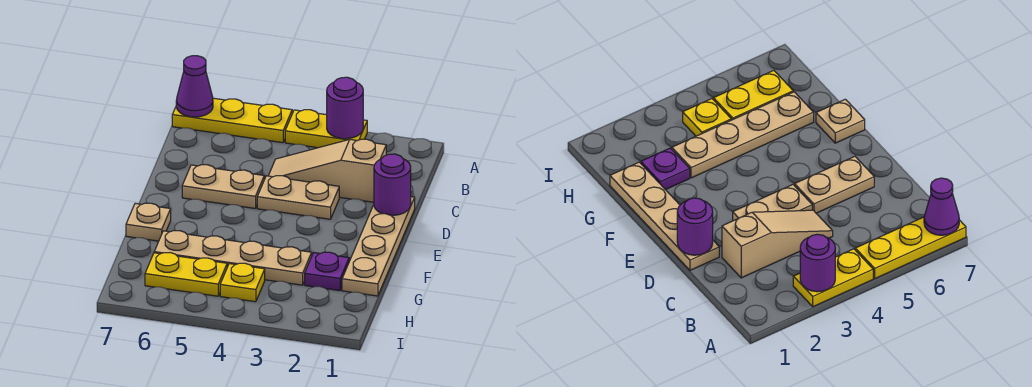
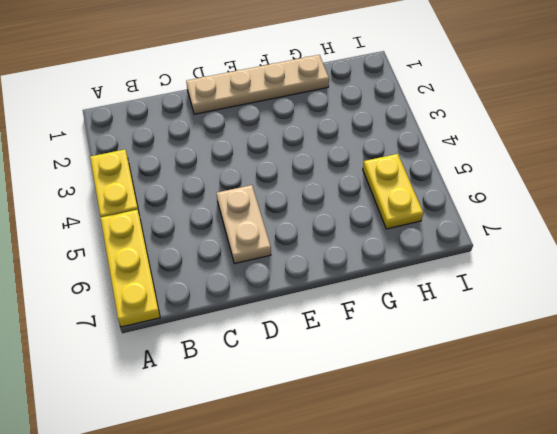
none -> tan 1x3 slope [269,139,386,202]
none -> tan 1x2 plate [257,176,339,219]
none -> tan 1x1 plate [126,203,171,241]

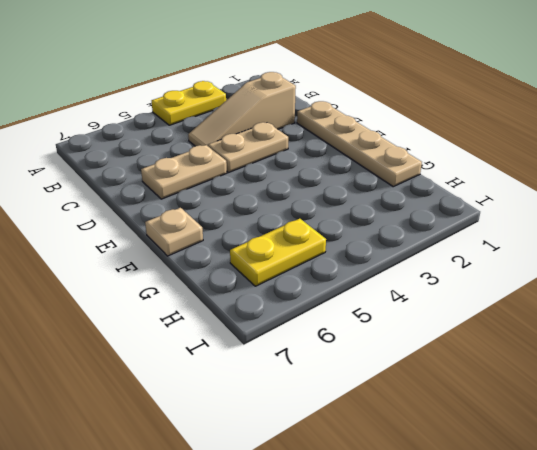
none -> yellow 1x3 plate [172,98,292,143]
none -> purple 1x1 plate [305,252,349,291]
none -> tan 1x4 plate [154,231,312,285]

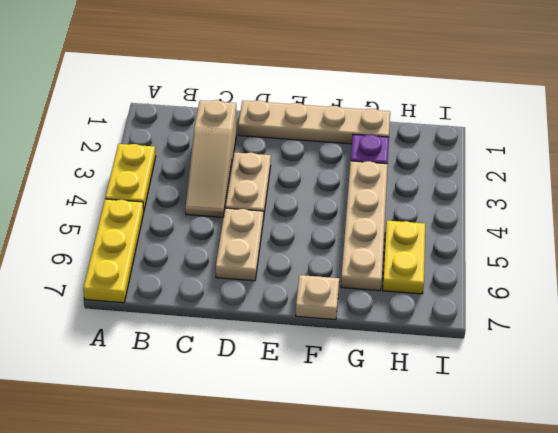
none -> yellow 1x1 plate [220,263,265,302]
none -> purple 1x1 round brick [327,77,363,139]
none -> purple 1x1 cone [176,56,213,117]

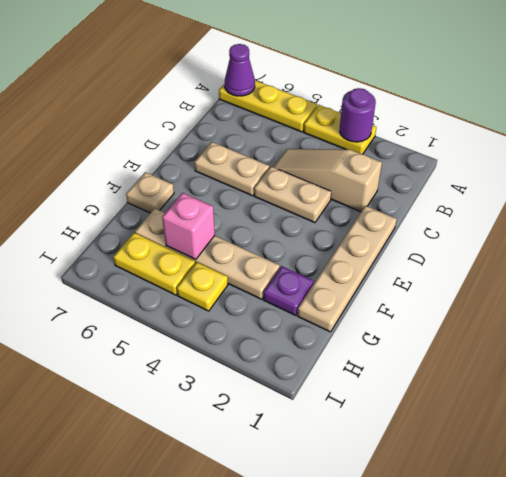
pink 1x1 brick [162,193,215,260] -> none
none -> purple 1x1 round brick [374,154,411,215]

